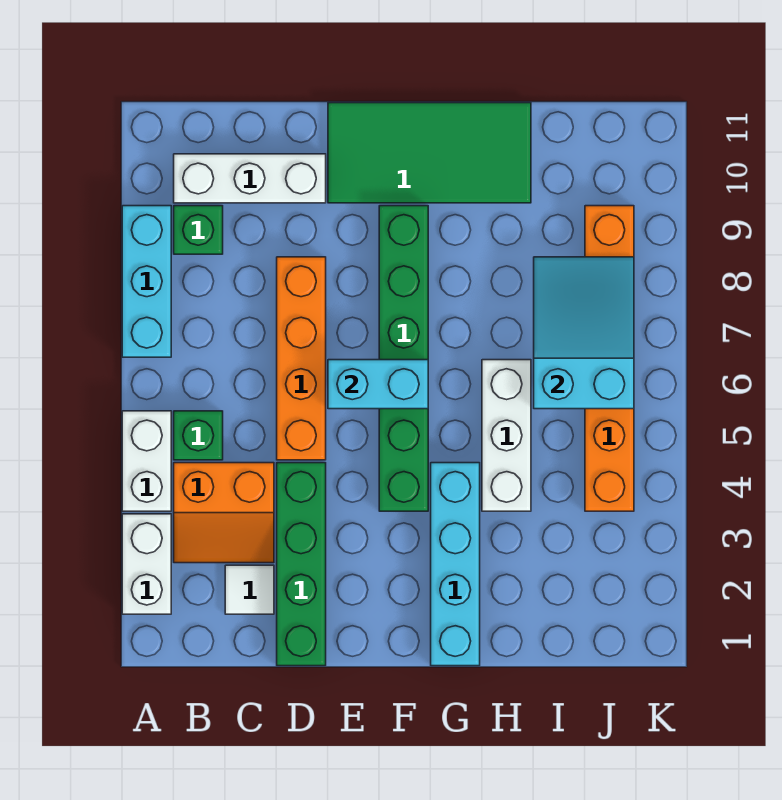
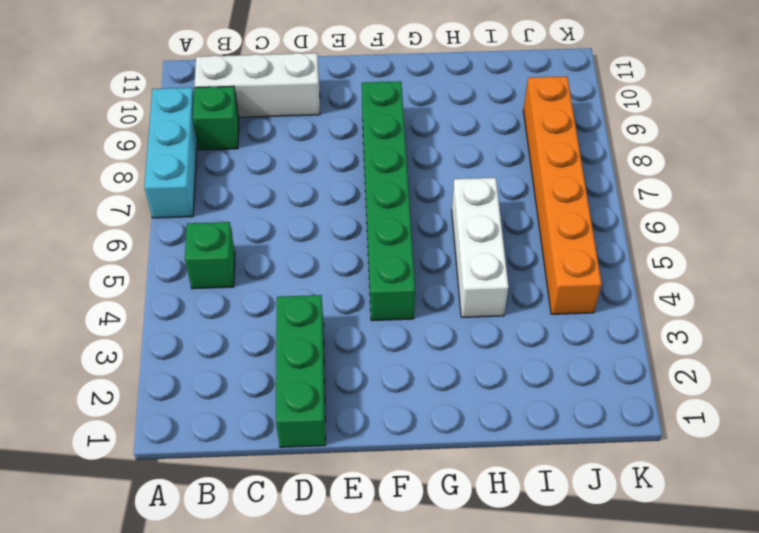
green 1x3 brick [276,295,326,447] -> green 1x4 brick [277,463,326,666]
none -> white 1x2 brick [122,514,171,614]
none -> white 1x2 brick [122,411,171,511]
none -> orange 2x2 slope [174,463,274,563]

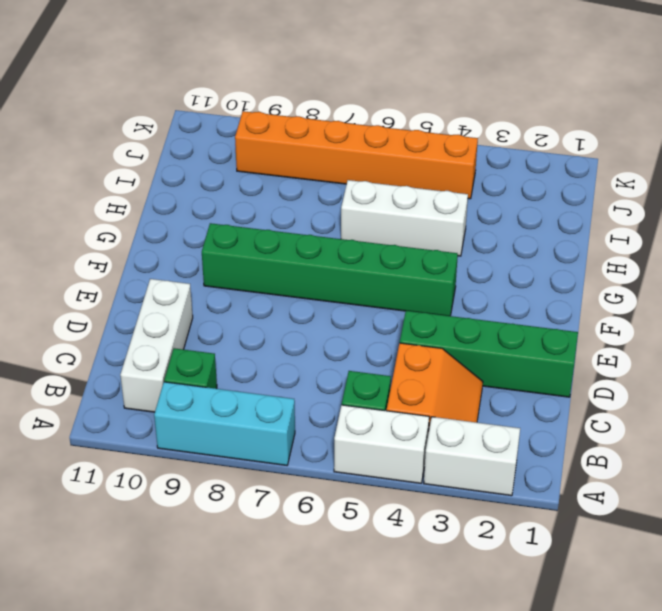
none -> white 1x1 tile [225,565,274,614]
none -> orange 1x4 brick [277,257,326,460]
none -> green 2x4 tile [328,103,531,203]

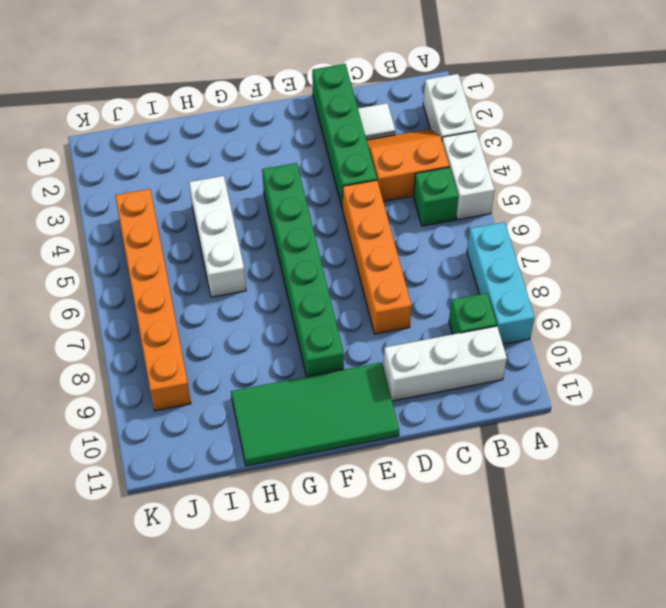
none -> cyan 1x4 brick [431,463,480,666]
none -> cyan 1x2 brick [328,360,428,409]
none -> cyan 2x3 slope [534,257,634,409]

